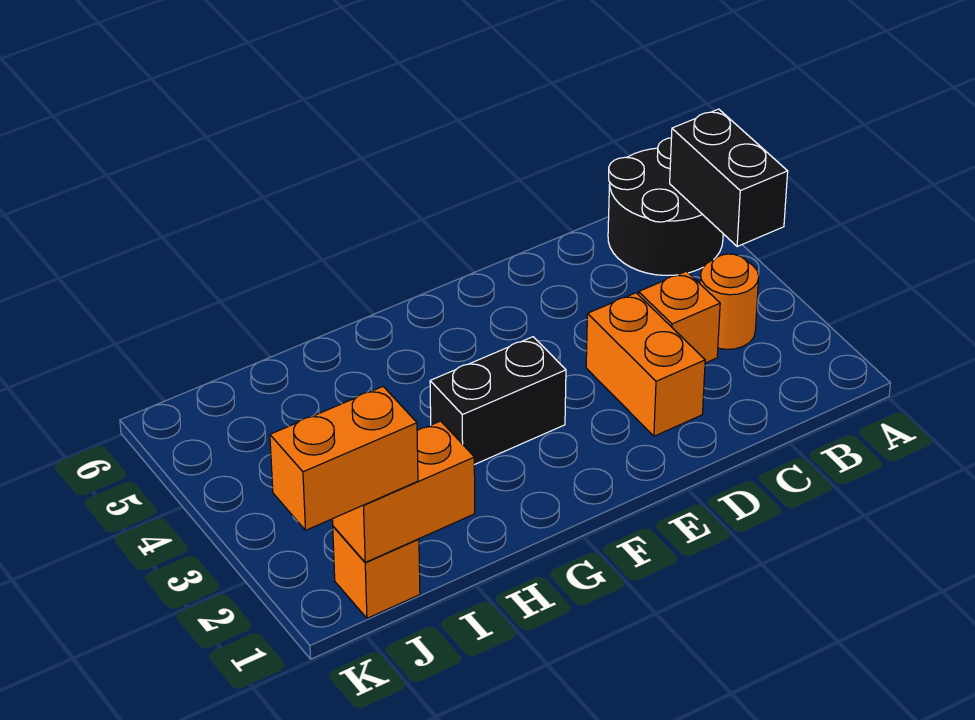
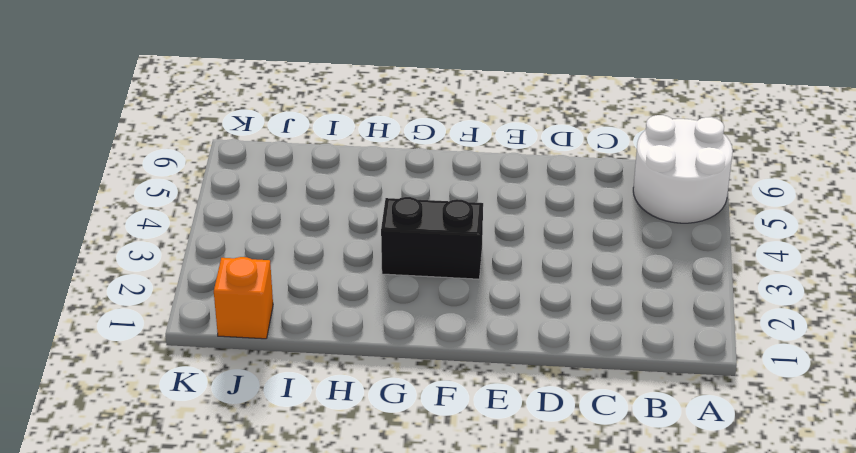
white 2x2 round brick [633,115,733,223] -> black 2x2 round brick [608,138,723,275]
none -> orange 1x1 round brick [700,254,759,349]
none -> orange 1x1 brick [638,271,720,363]

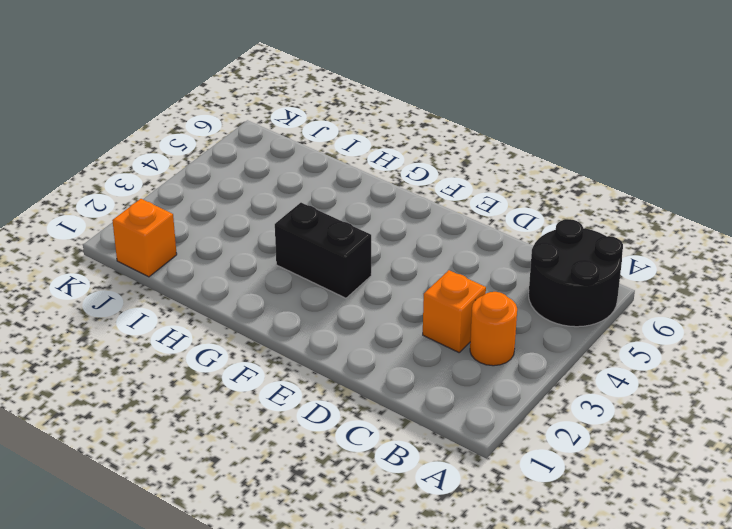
none -> orange 1x2 brick [586,293,705,436]
none -> black 1x2 brick [670,109,788,247]

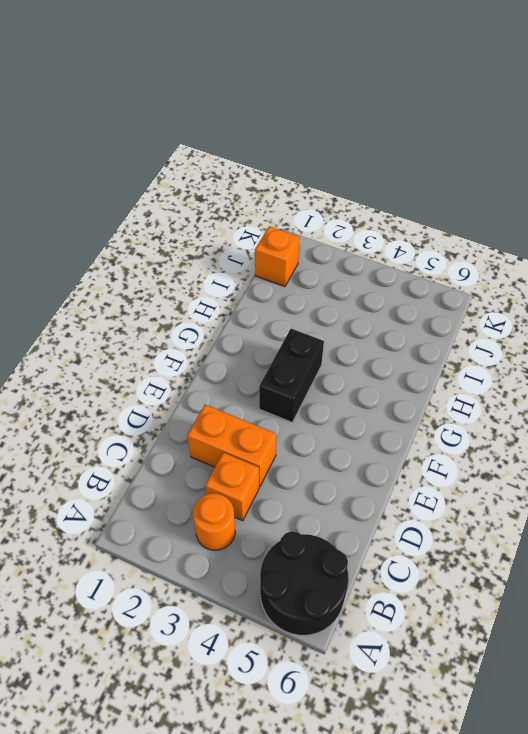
none -> black 1x2 brick [670,109,788,247]
none -> orange 1x2 brick [332,421,475,562]

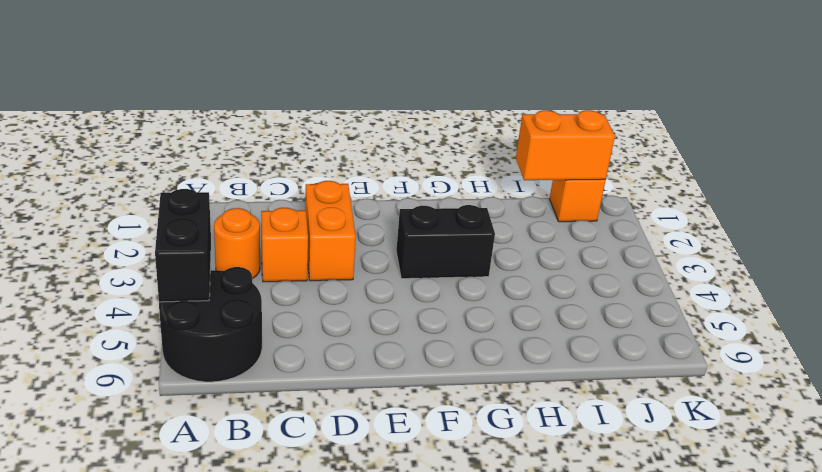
none -> orange 1x2 brick [270,387,418,530]

